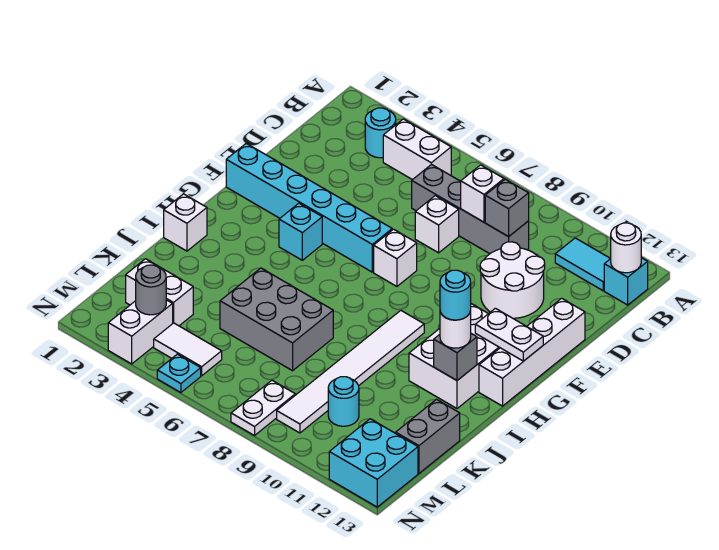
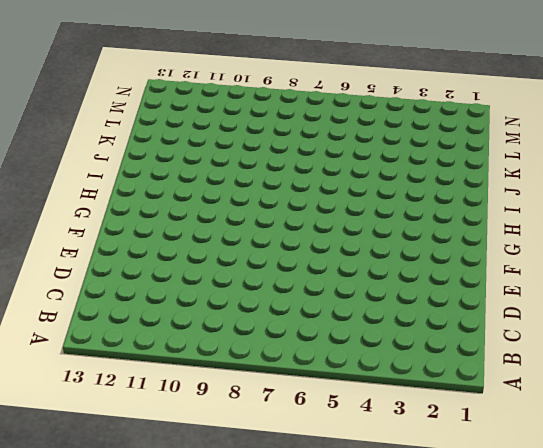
none -> cyan 1x1 round brick [365,108,396,158]
none -> white 1x2 brick [383,119,451,180]
none -> cyan 1x2 tile [555,238,611,291]
none -> cyan 1x1 brick [604,258,648,305]

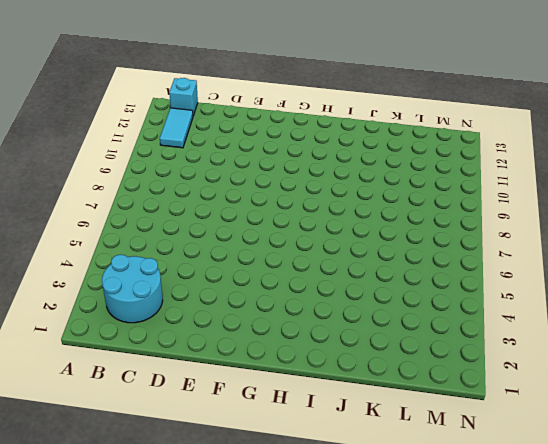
cyan 2x2 round brick [102,255,163,323] -> cyan 1x1 round brick [365,108,396,158]
none -> white 1x2 brick [383,119,451,180]
none -> grey 1x4 brick [412,164,529,254]
none -> white 1x1 brick [415,196,459,253]
none -> white 2x2 round brick [480,242,545,318]

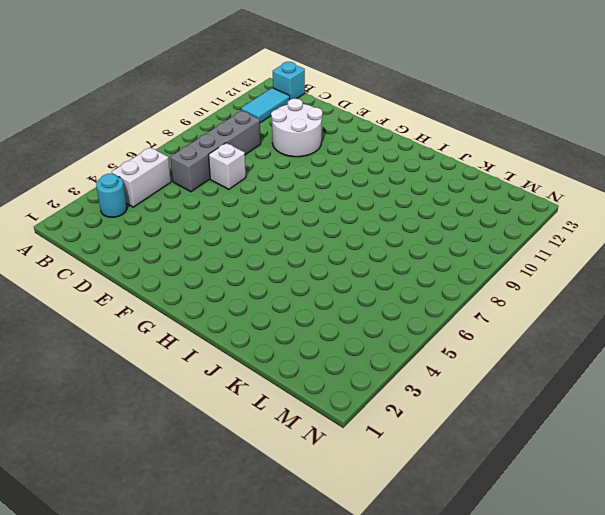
none -> white 1x4 brick [479,298,585,406]
none -> cyan 1x6 brick [226,144,392,272]
none -> white 1x1 brick [374,229,417,286]
none -> cyan 1x1 brick [279,203,322,260]

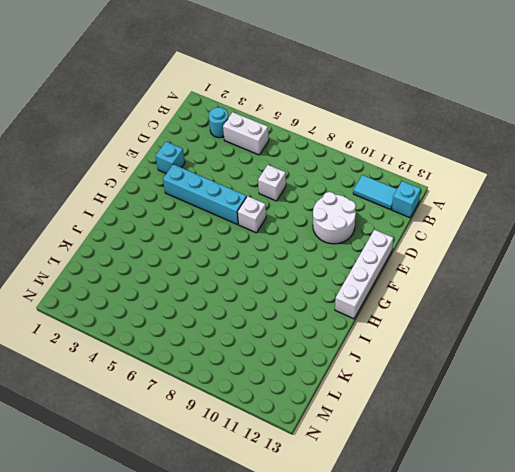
cyan 1x1 brick [156,142,185,173] -> cyan 1x1 brick moved to [279,203,322,260]
cyan 1x4 brick [163,164,247,225] -> cyan 1x6 brick [226,144,392,272]
none -> grey 1x4 brick [412,164,529,254]
none -> white 2x3 brick [409,304,500,408]
none -> white 1x6 tile [277,311,424,433]
none -> white 1x1 brick [164,194,207,251]

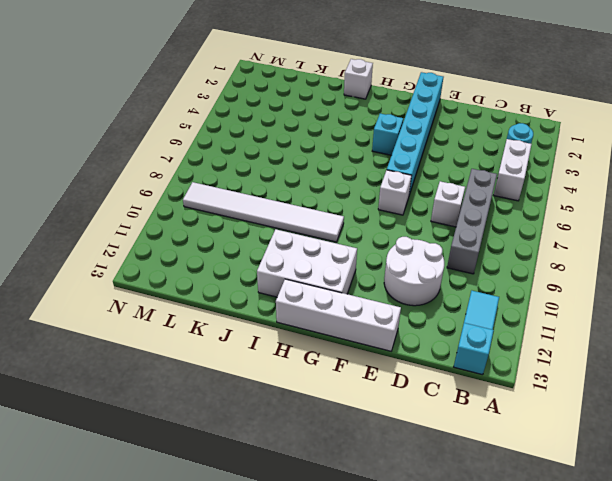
none -> grey 2x3 brick [220,268,333,371]
none -> grey 1x2 brick [396,399,460,473]
none -> white 1x2 brick [126,259,193,326]
none -> cyan 1x1 round brick [328,377,359,426]

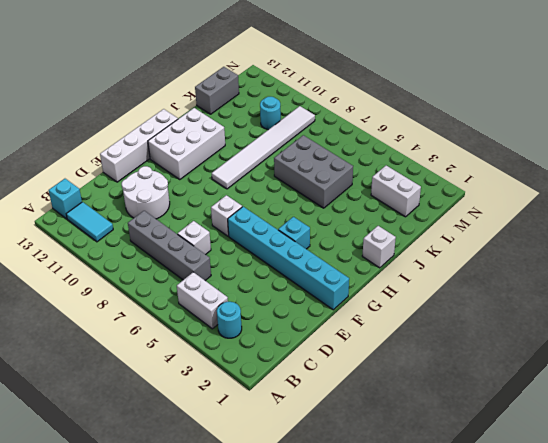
none -> white 1x2 brick [108,300,173,364]
none -> white 1x2 tile [154,323,222,376]
none -> white 1x2 plate [231,380,295,436]
none -> cyan 2x2 brick [329,419,418,507]

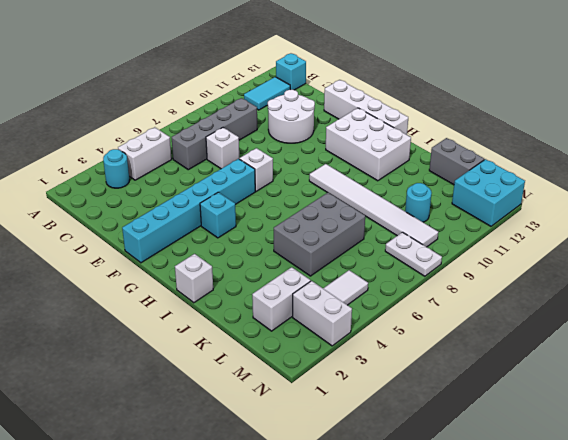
none -> cyan 1x1 plate [157,354,201,393]
none -> white 1x1 round brick [611,223,641,273]
none -> white 1x1 brick [461,165,504,222]
none -> grey 1x1 brick [485,179,529,237]

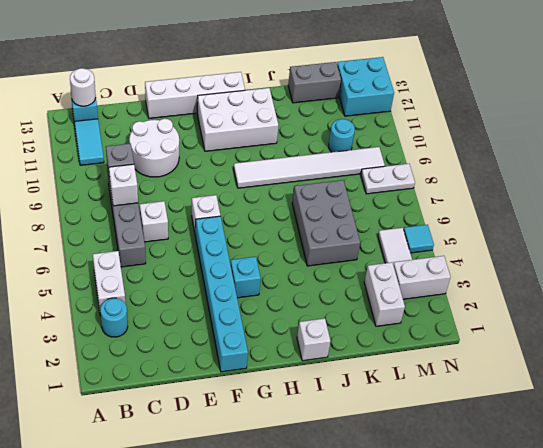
cyan 1x1 tile [404,225,434,253] -> cyan 1x1 plate [157,354,201,393]
none -> white 1x2 plate [475,308,543,361]
none -> grey 1x1 brick [434,334,477,380]
none -> grey 1x1 round brick [136,265,166,315]
none -> white 1x1 round brick [440,311,471,348]

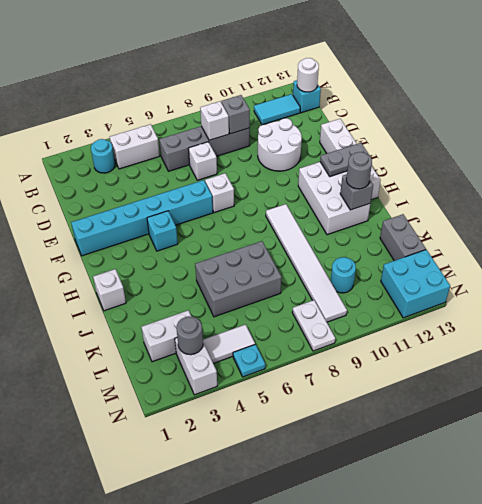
grey 1x2 plate [320,143,370,177] -> white 1x2 plate [475,308,543,361]
grey 1x1 round brick [346,152,372,189] -> white 1x1 round brick [440,311,471,348]
none -> cyan 1x1 round brick [440,270,471,320]

